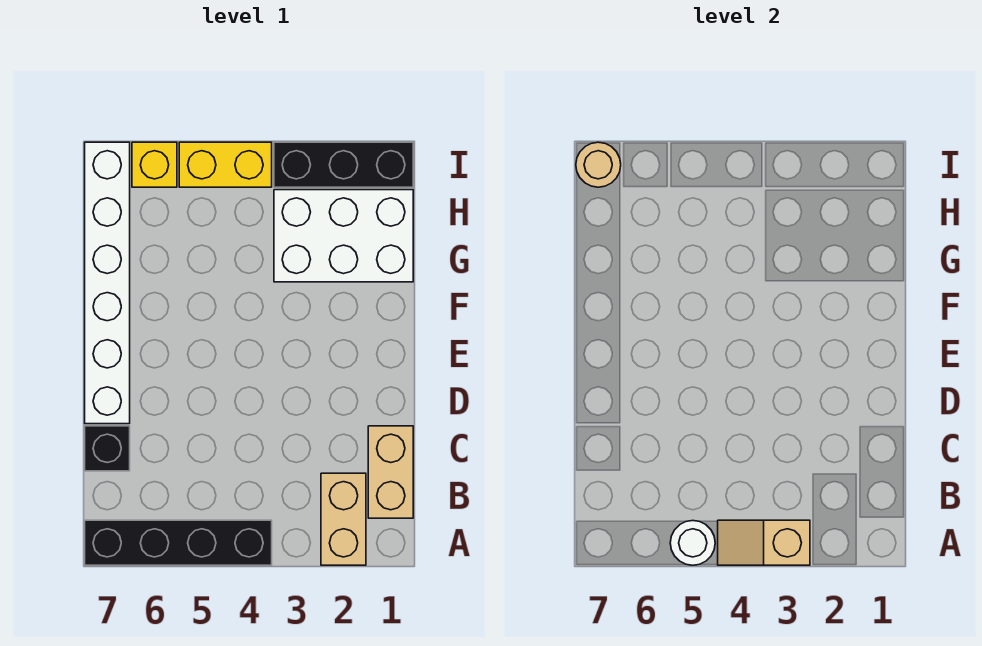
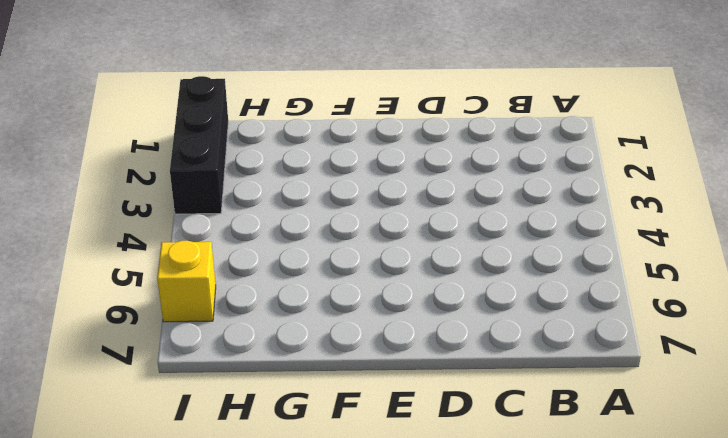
none -> tan 1x2 brick [321,473,366,565]
none -> black 1x4 brick [85,520,272,565]
none -> tan 1x2 brick [368,426,413,518]

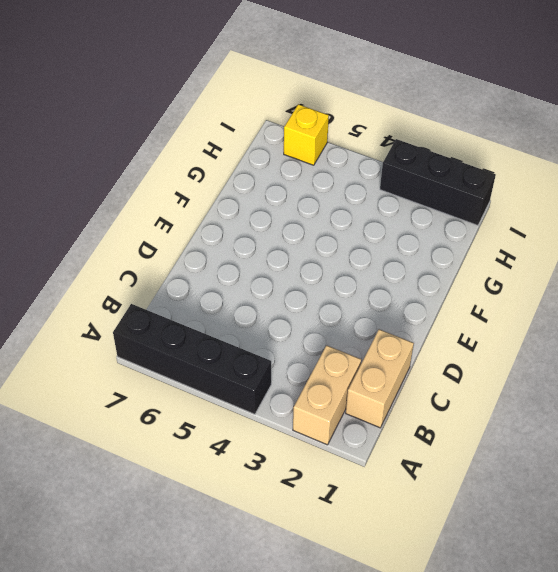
none -> black 1x1 brick [85,426,130,471]
none -> white 1x6 brick [85,142,130,424]
none -> white 2x3 brick [274,190,413,282]

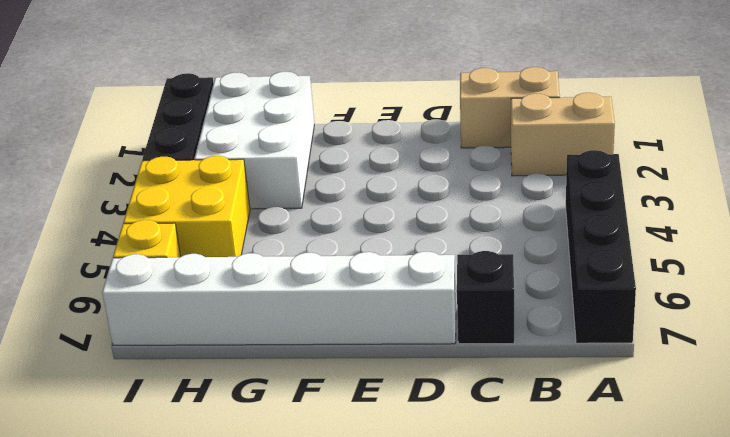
yellow 2x2 brick [123,156,250,257] -> yellow 1x2 brick [179,142,272,187]
none -> tan 1x2 slope [718,520,810,565]
none -> white 1x1 round brick [670,521,715,565]
none -> tan 1x1 round brick [576,142,621,187]

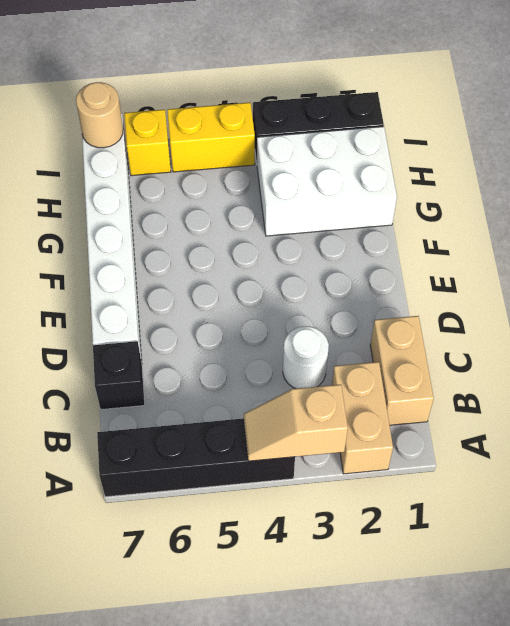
white 1x1 round brick [283,326,329,389] -> white 1x1 round brick moved to [670,521,715,565]

